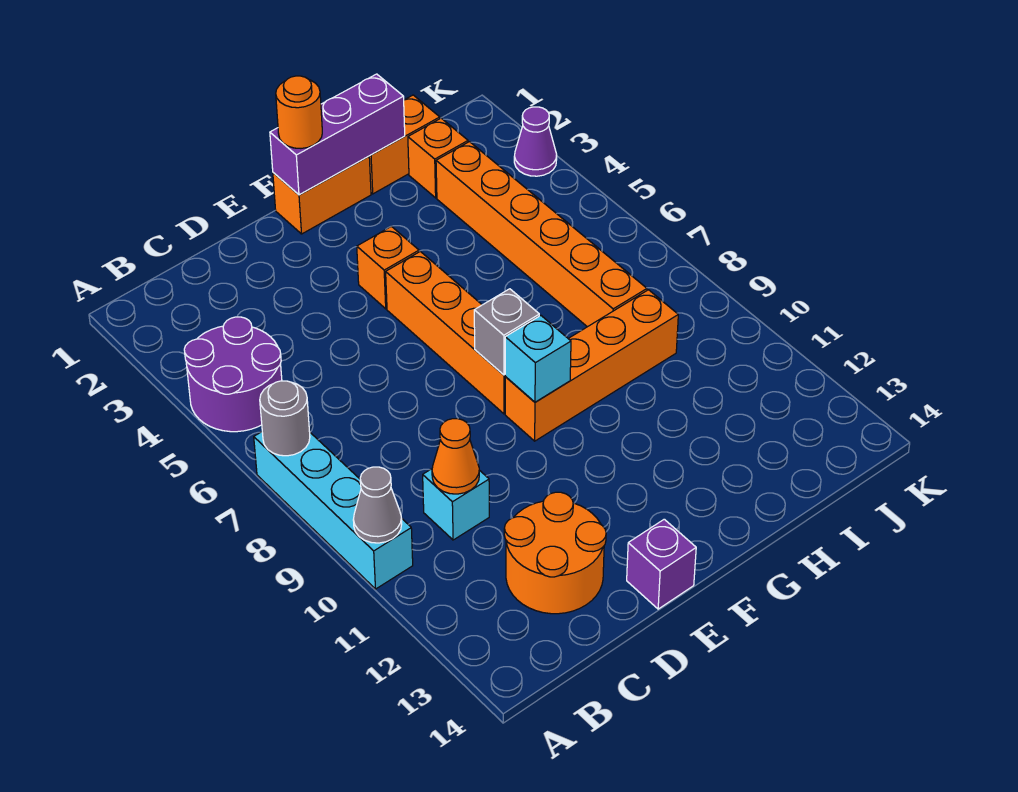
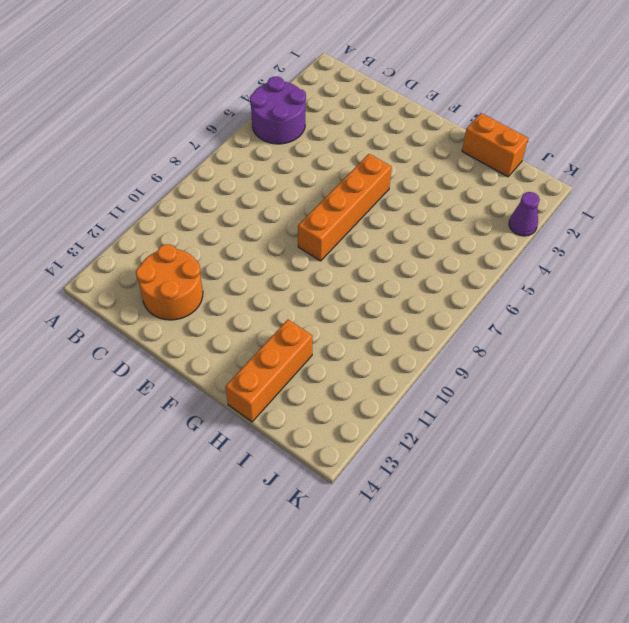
orange 1x3 brick [226,320,313,422] -> none
none -> cyan 1x4 brick [254,432,413,589]
none -> cyan 1x1 brick [423,469,489,540]
none -> purple 1x1 brick [627,519,696,609]

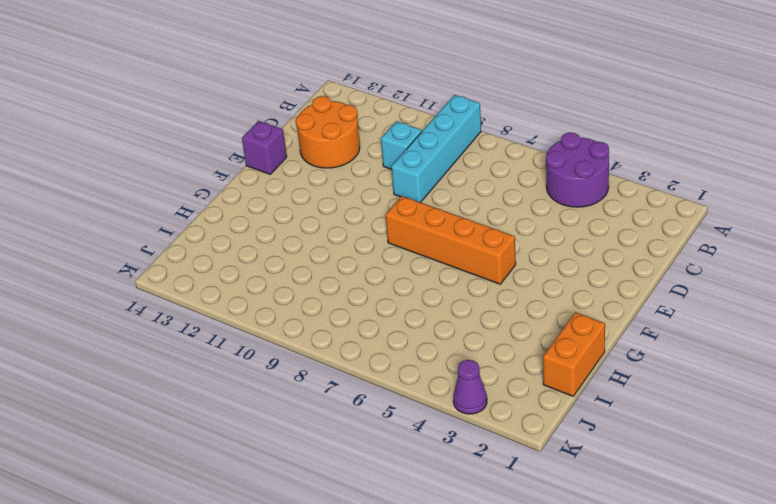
cyan 1x4 brick [391,95,481,203] -> cyan 1x4 brick turned to [254,432,413,589]
none -> orange 1x2 brick [273,156,371,234]
none -> orange 1x1 brick [357,226,419,309]
none -> orange 1x4 brick [505,290,678,441]

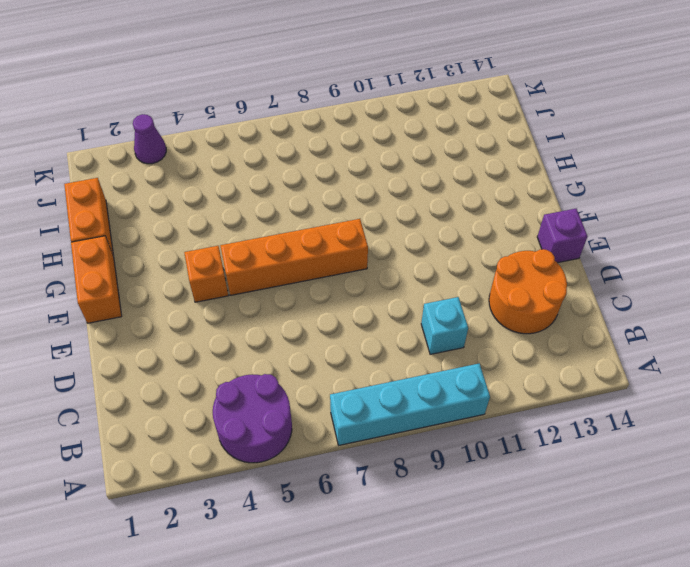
none -> orange 1x4 brick [505,290,678,441]
none -> orange 1x1 brick [408,118,468,198]
none -> orange 1x6 brick [436,142,647,327]

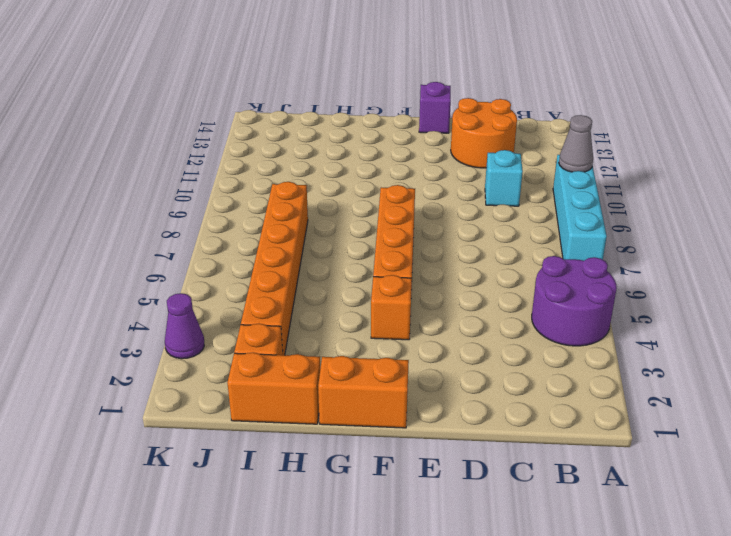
none -> orange 1x4 brick [505,290,678,441]
none -> grey 1x1 round brick [260,381,310,456]
none -> orange 1x1 cone [432,419,479,494]

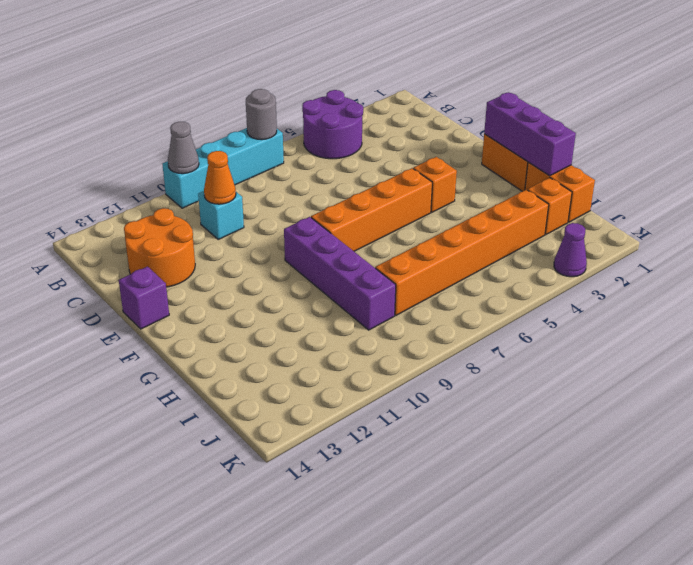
purple 1x4 brick [284,217,396,330] -> orange 1x4 brick [505,290,678,441]
none -> grey 1x1 brick [474,289,539,375]
none -> cyan 1x1 brick [505,316,571,402]
none -> orange 1x1 round brick [276,76,322,148]

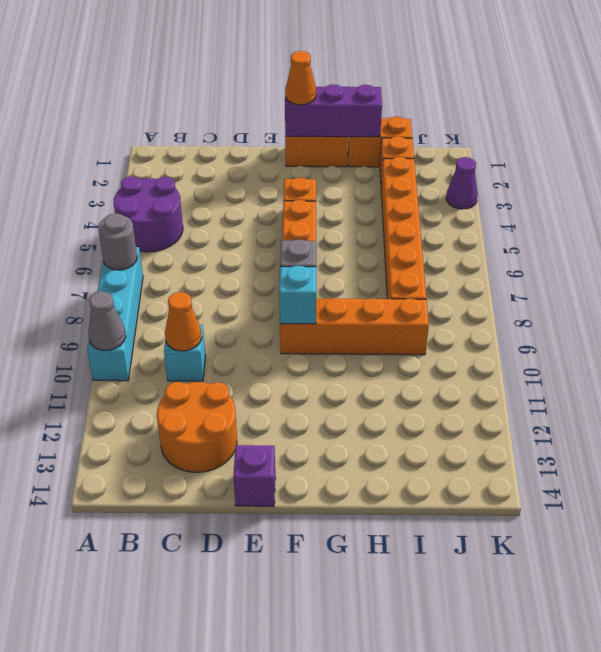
orange 1x1 cone [285,51,316,105] -> orange 1x1 round brick [276,76,322,148]

